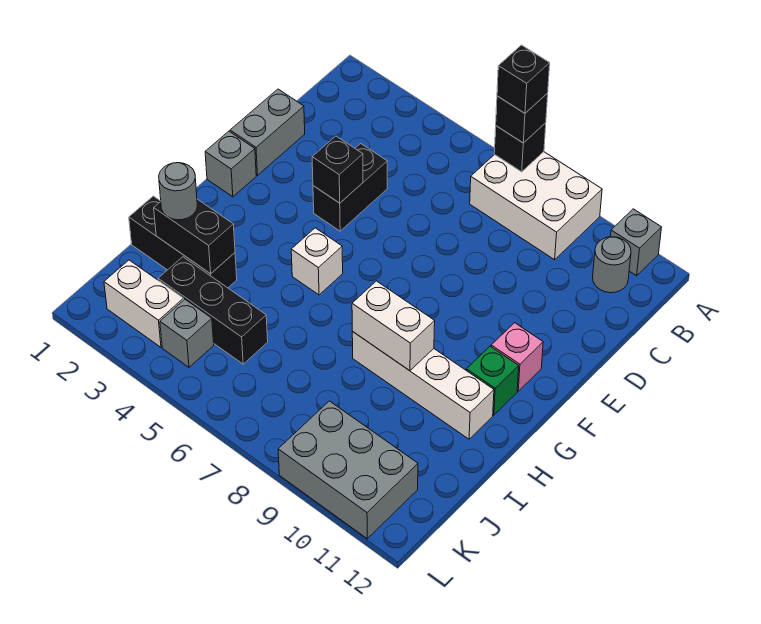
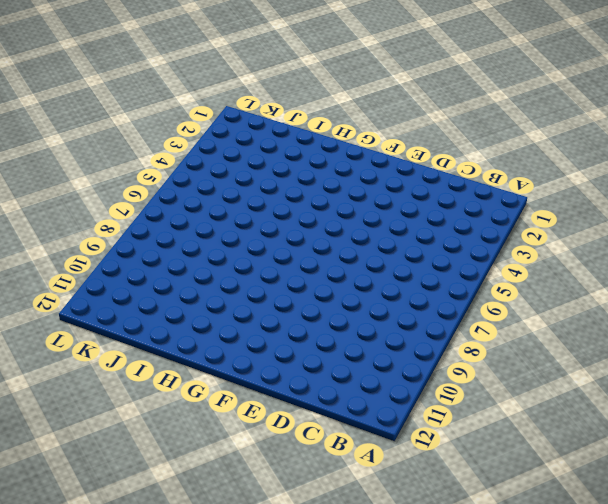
none -> white 2x3 brick [470,152,602,260]
none -> grey 1x1 brick [611,209,662,276]
none -> grey 1x1 round brick [593,237,631,293]

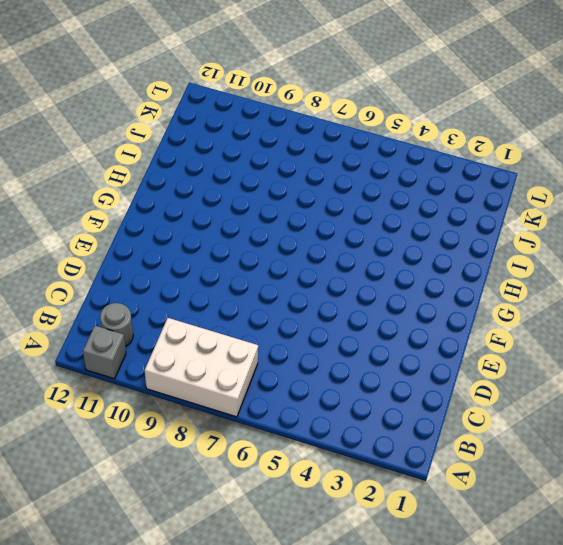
none -> grey 1x2 brick [230,89,305,175]
none -> black 1x2 brick [313,143,387,231]
none -> grey 1x1 brick [205,131,256,197]

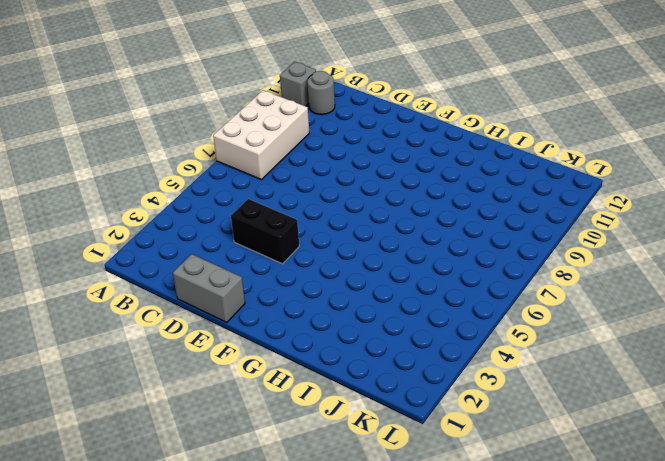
none -> grey 1x1 brick [205,131,256,197]
none -> pink 1x1 brick [491,323,543,391]
none -> white 1x1 brick [291,228,343,295]

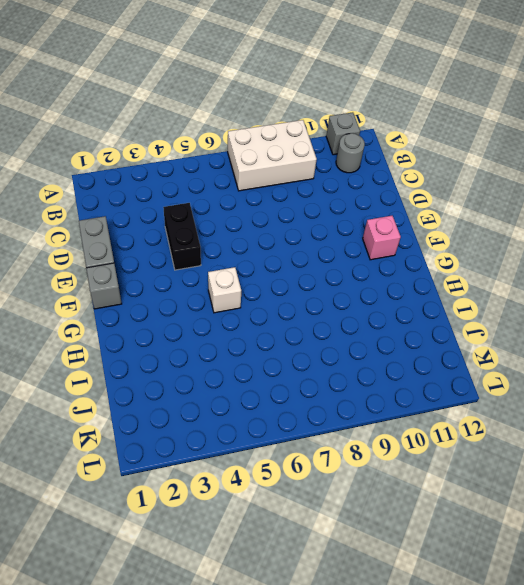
none -> green 1x1 brick [466,346,519,415]
none -> white 1x4 brick [352,331,494,439]
none -> black 1x3 brick [129,196,237,288]

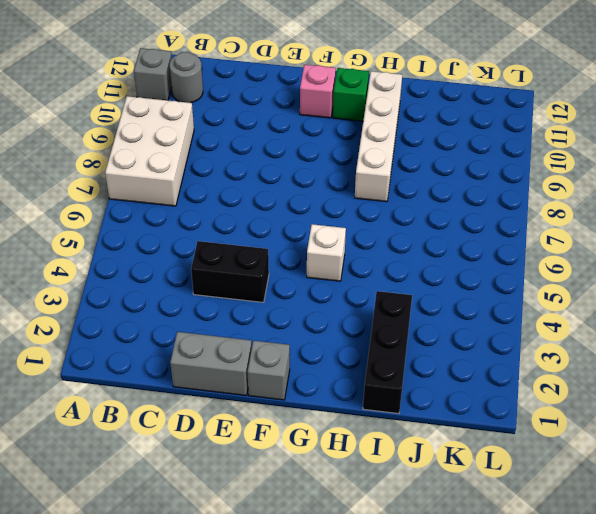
none -> black 1x3 brick [158,257,268,364]
none -> white 1x2 brick [104,260,184,347]
none -> grey 1x1 brick [160,299,214,367]

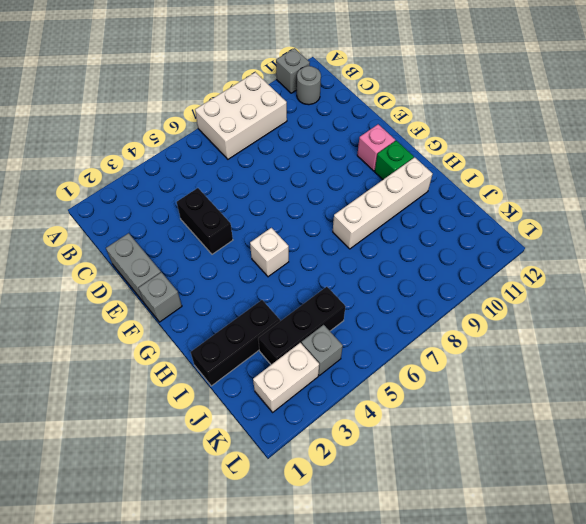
none -> grey 2x3 brick [278,401,418,539]
none -> black 1x1 brick [494,123,546,172]
none -> black 1x1 brick [312,136,363,203]

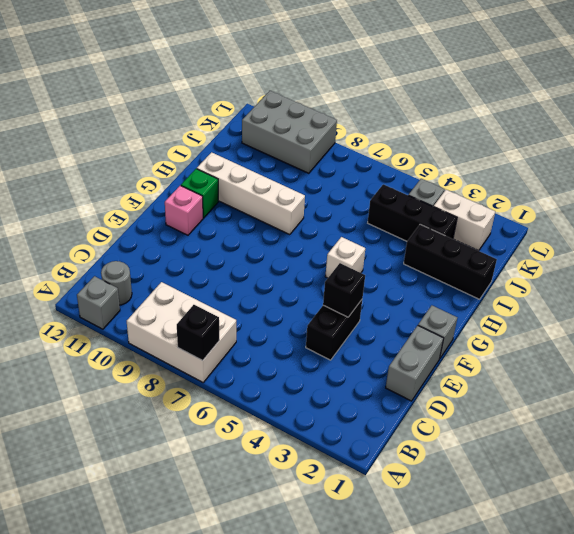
none -> white 1x2 brick [352,281,435,371]
none -> black 1x2 brick [154,199,235,274]
none -> black 1x1 brick [496,93,548,143]

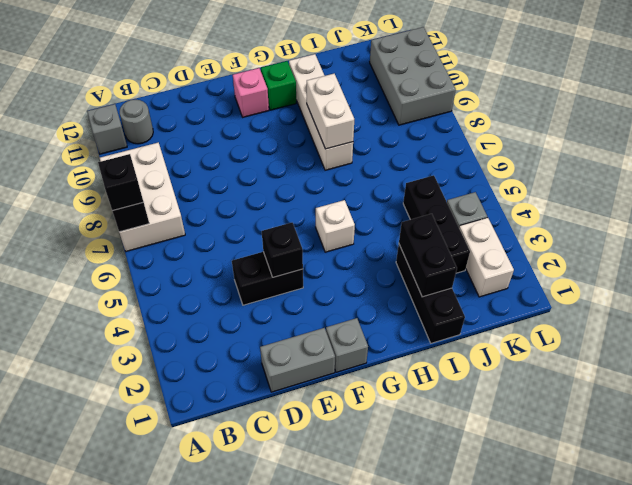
none -> grey 1x1 round brick [159,163,197,220]
none -> black 1x1 brick [497,45,550,113]

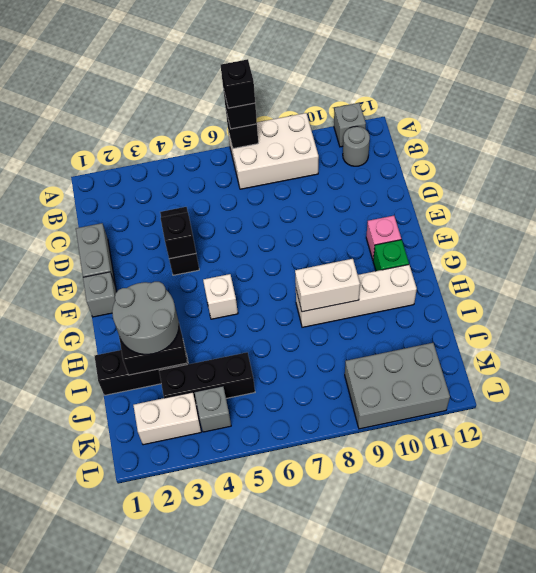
grey 2x2 round brick [112,282,179,354] -> grey 1x1 round brick [159,163,197,220]

